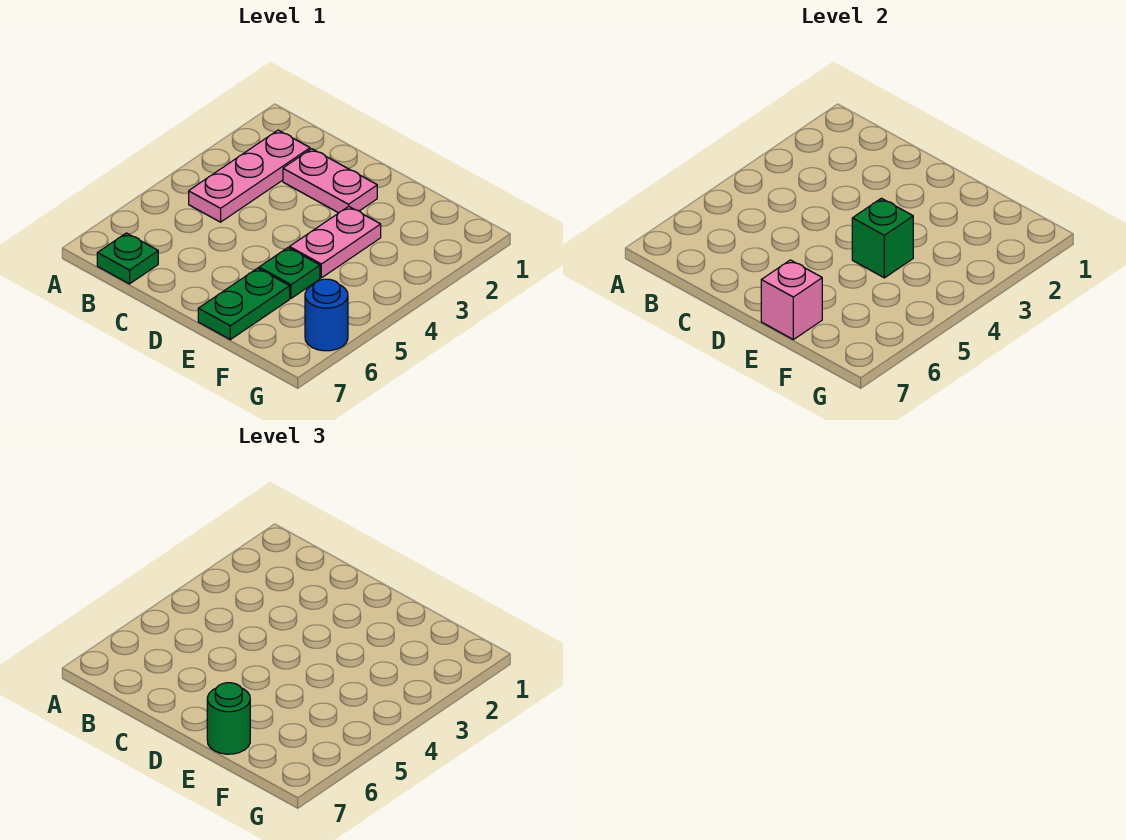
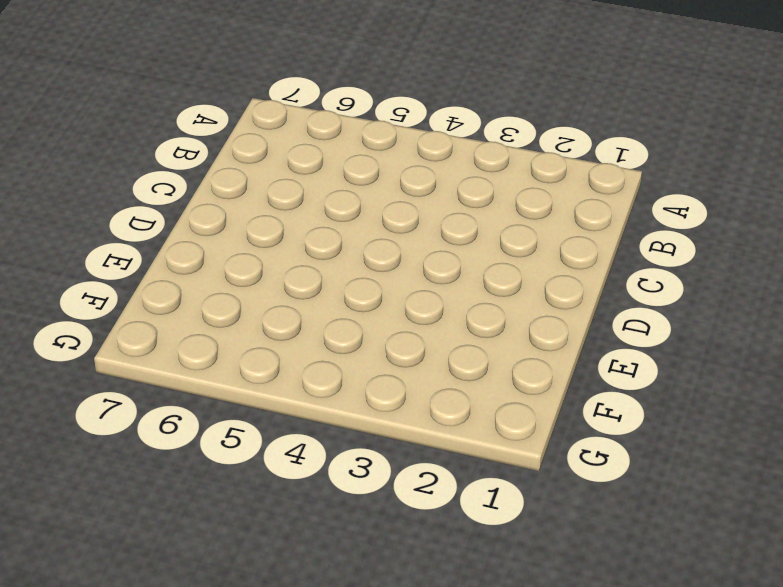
none -> pink 1x3 plate [189,130,310,222]
none -> green 1x1 plate [97,233,158,284]

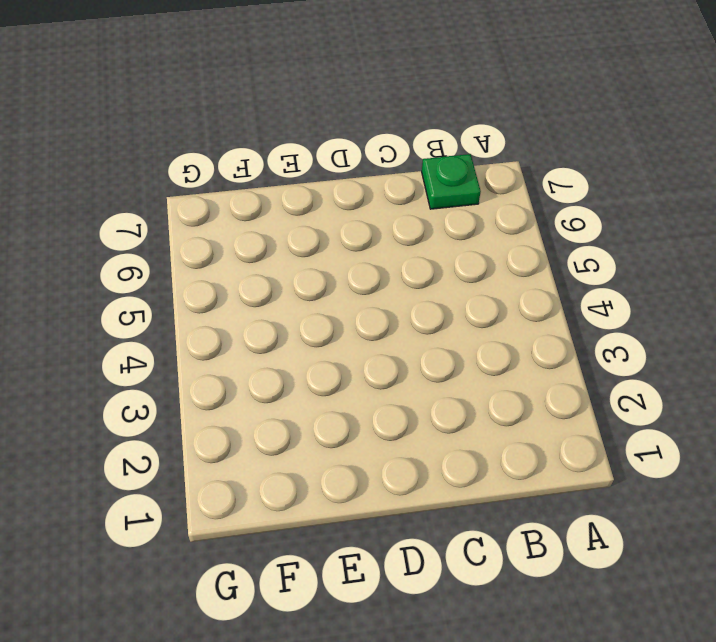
none -> pink 1x3 plate [189,130,310,222]
none -> pink 1x2 plate [283,149,377,213]

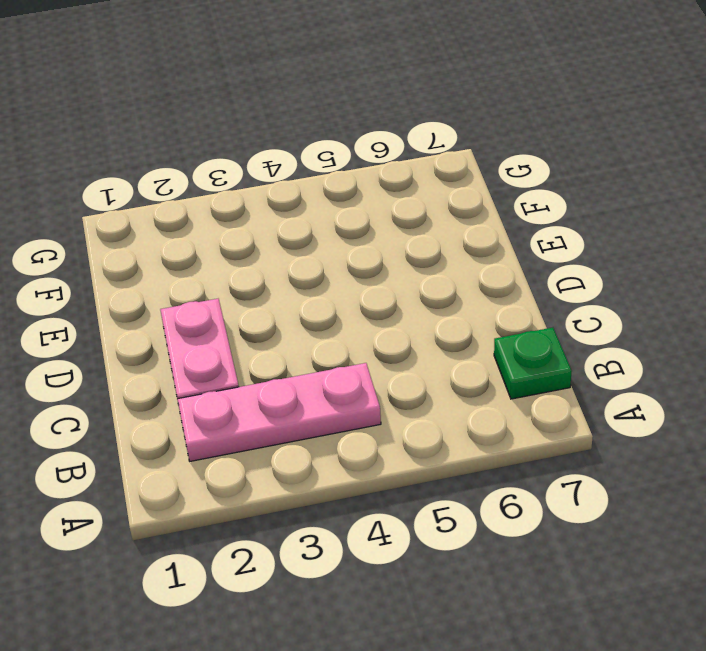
none -> pink 1x2 plate [289,206,381,278]
none -> green 1x1 plate [259,248,320,298]

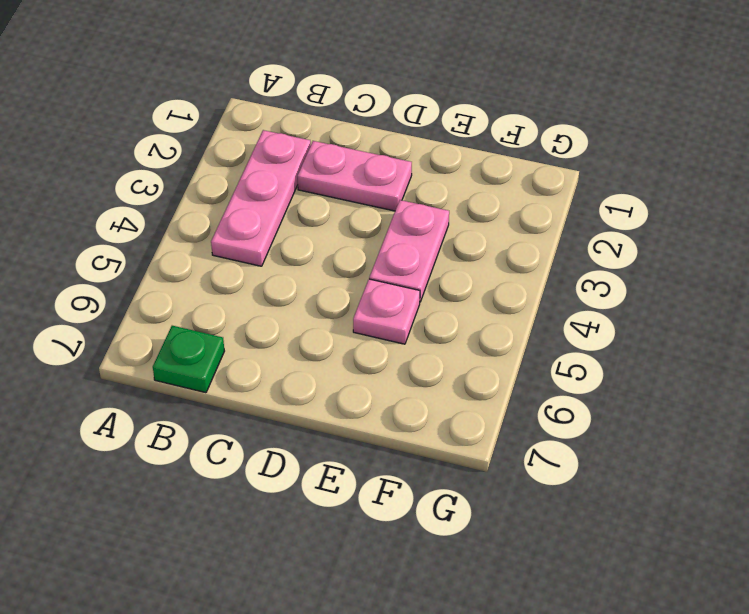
pink 1x1 plate [353,279,420,344] -> green 1x1 plate [259,248,320,298]
none -> green 1x2 plate [198,268,290,340]
none -> blue 1x1 round brick [305,279,348,351]

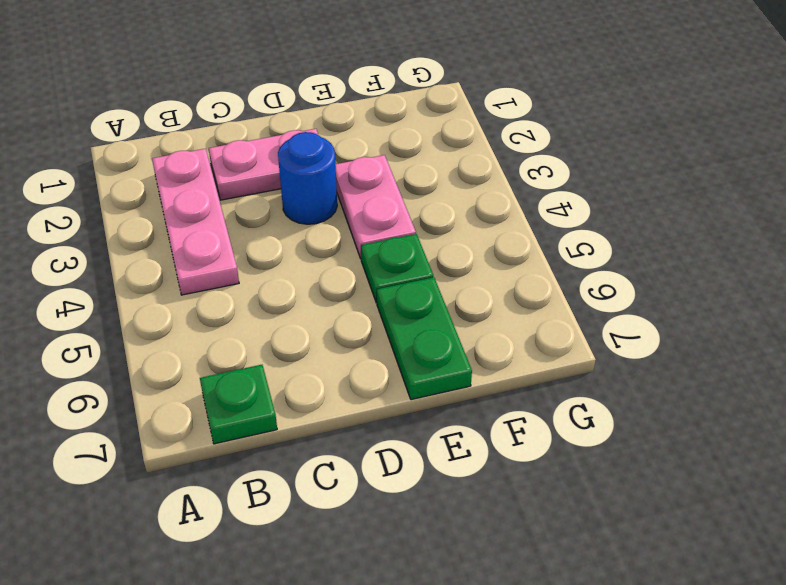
blue 1x1 round brick [278,132,337,224] -> blue 1x1 round brick moved to [305,279,348,351]
none -> green 1x1 brick [852,198,913,278]
none -> pink 1x1 brick [761,260,822,340]

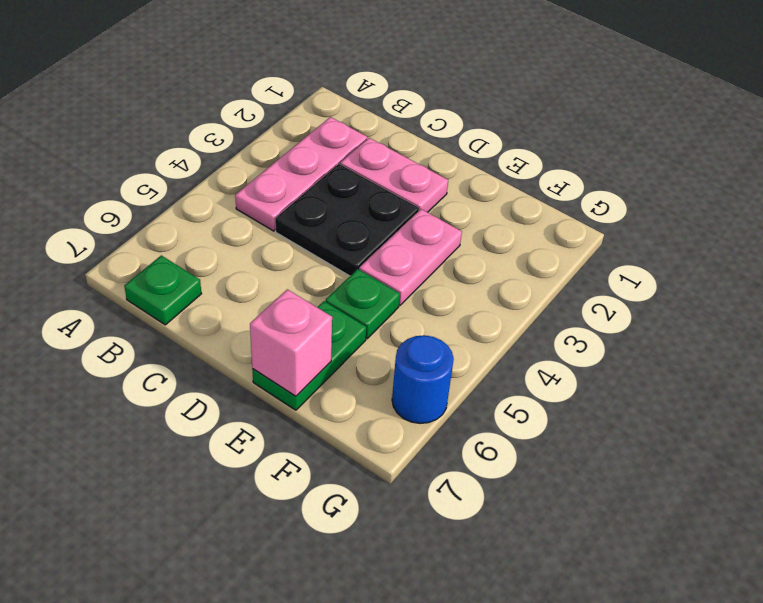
black 2x2 plate [275,164,419,276] -> none
none -> green 1x1 brick [852,198,913,278]
none -> green 1x1 round brick [207,683,250,754]

